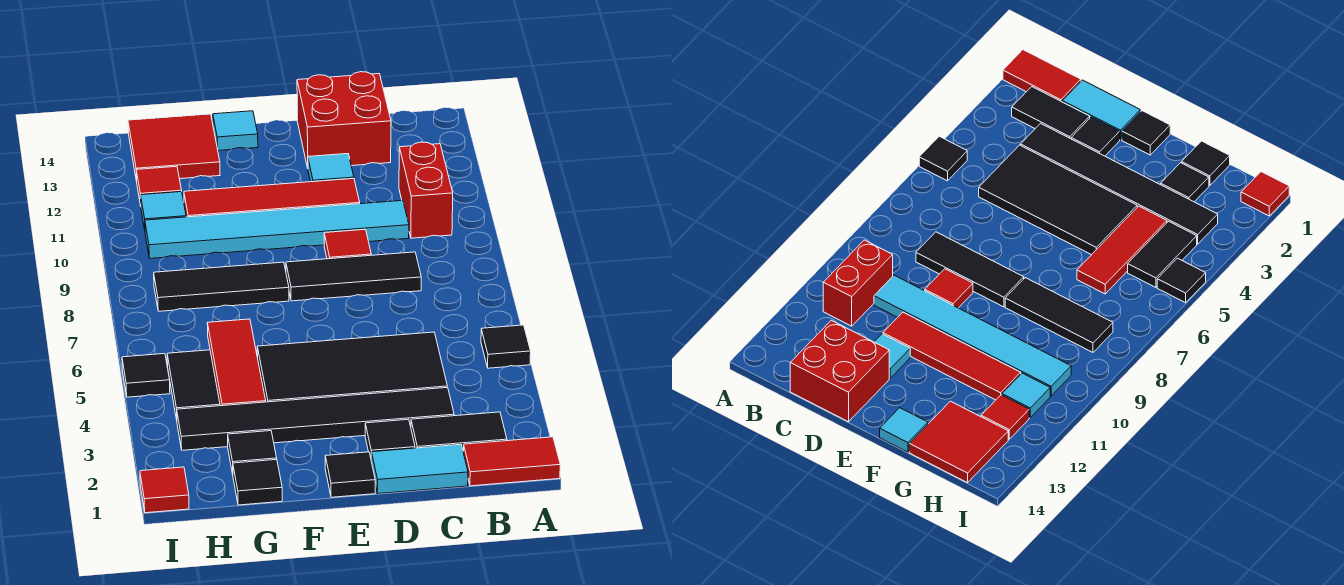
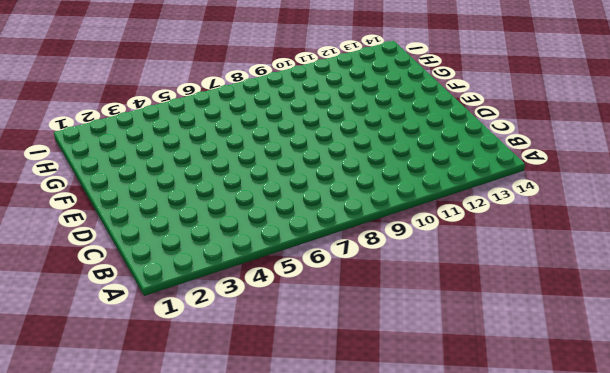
none -> red 1x2 tile [463,437,560,486]
none -> black 1x1 tile [481,325,531,368]
none -> black 1x2 tile [411,412,507,451]

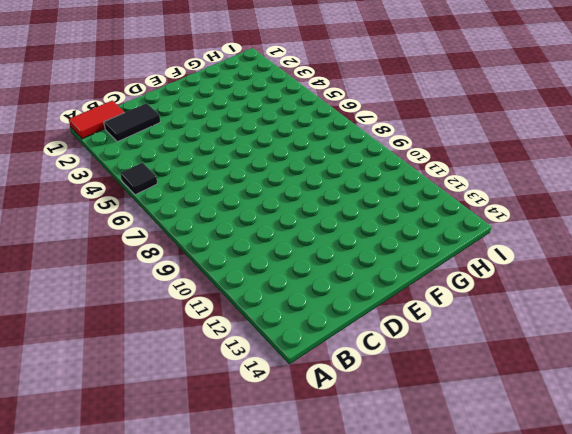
none -> red 1x2 brick [399,142,453,238]
none -> cyan 1x2 tile [372,444,468,494]
none -> black 1x6 tile [177,387,454,450]

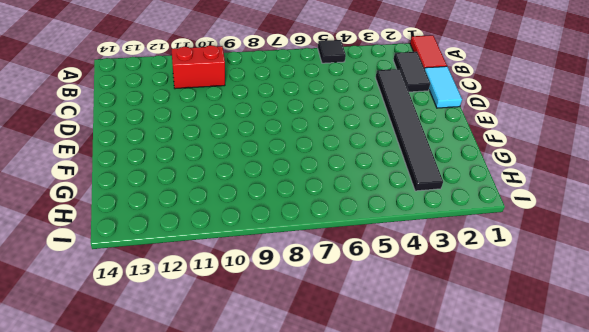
none -> black 2x4 tile [257,332,447,402]
none -> black 1x3 tile [286,252,421,301]
none -> cyan 1x6 tile [145,200,409,258]

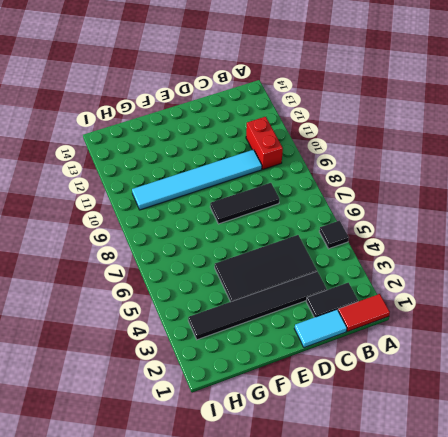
none -> red 2x2 brick [297,72,391,168]
none -> black 1x1 tile [365,419,415,462]
none -> red 1x1 tile [324,229,371,259]

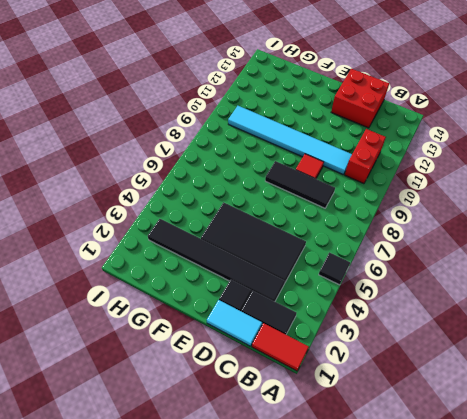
none -> red 1x4 tile [184,178,360,217]
none -> cyan 1x1 tile [308,154,354,182]
none -> black 1x1 tile [325,452,375,497]

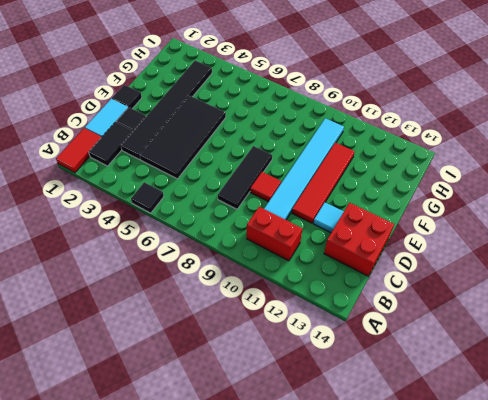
none -> black 1x3 tile [154,262,289,311]
none -> cyan 1x1 tile [213,111,258,151]
none -> black 1x1 tile [233,460,282,505]

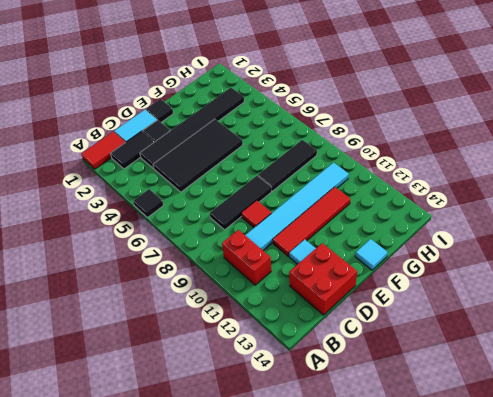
none -> black 1x1 tile [233,460,282,505]
none -> black 1x1 tile [228,431,277,474]
none -> red 1x3 tile [207,319,266,406]

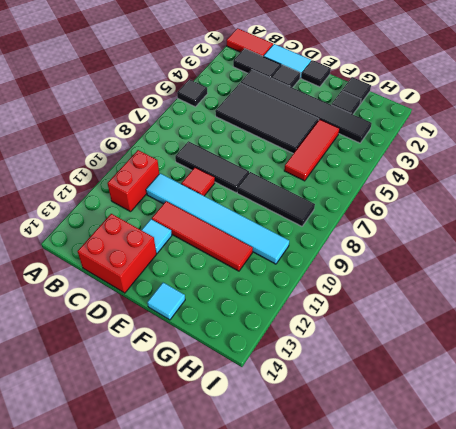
none -> red 2x2 tile [128,114,220,181]
none -> black 1x2 tile [167,350,220,420]
none -> cyan 1x1 tile [141,192,186,229]

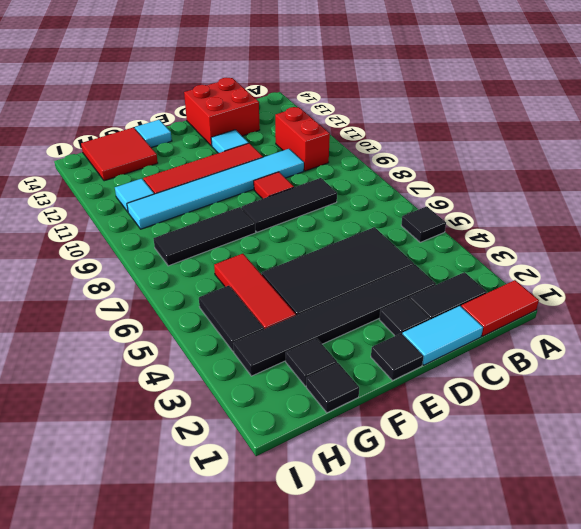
none -> red 1x1 tile [136,166,182,205]
none -> red 1x1 tile [140,467,189,513]
none -> black 1x1 tile [122,354,170,397]

